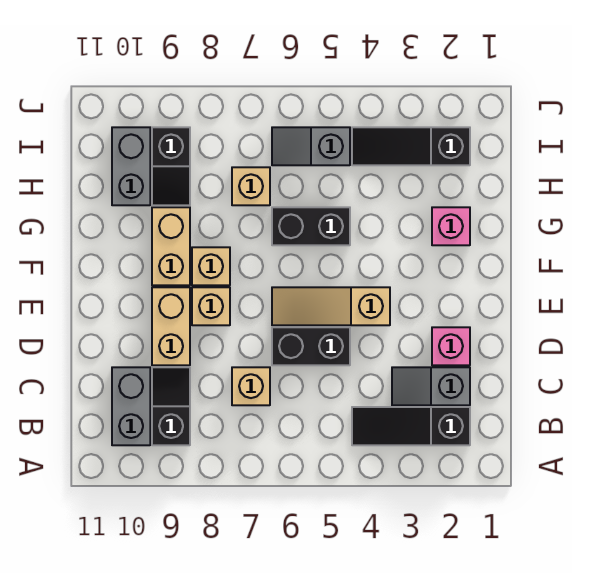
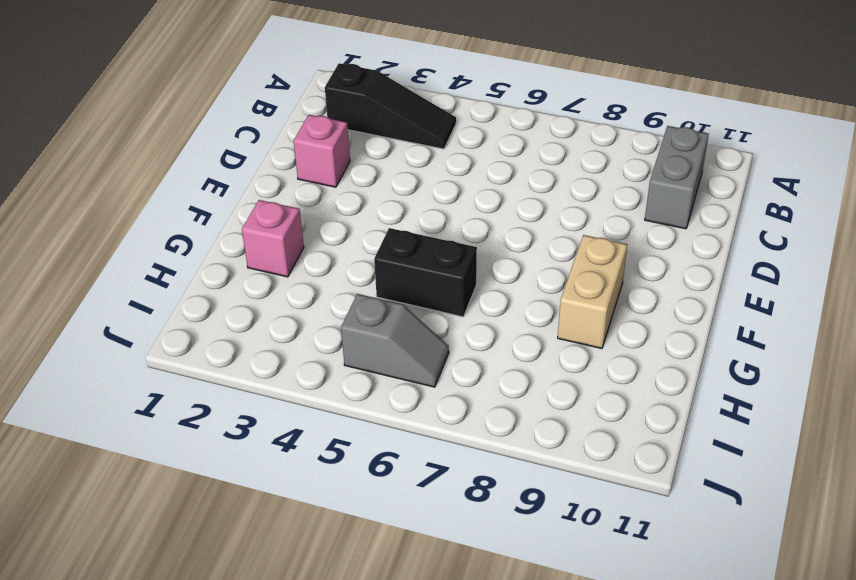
none -> black 1x2 slope [152,367,190,445]
none -> grey 1x2 slope [392,367,470,405]
none -> tan 1x1 brick [232,367,270,405]

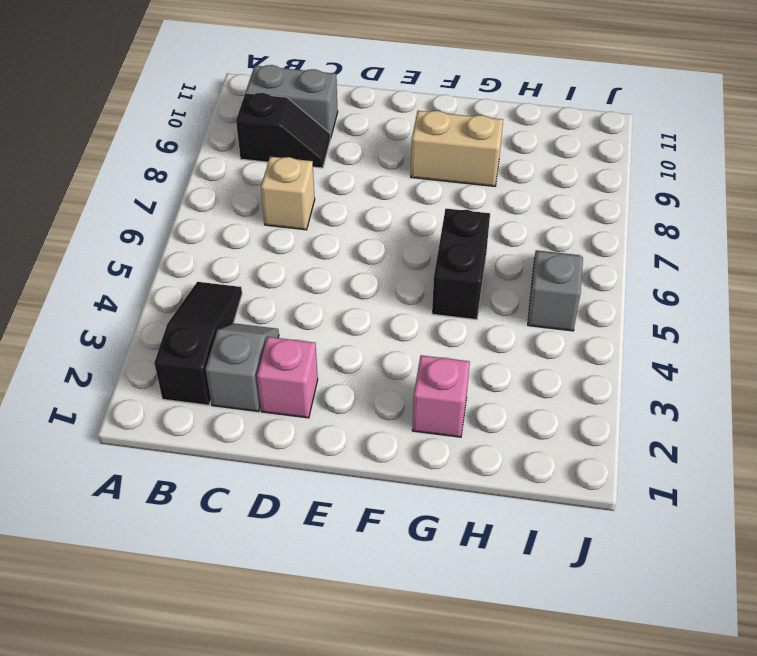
none -> black 1x2 brick [272,327,350,365]
none -> tan 1x2 brick [152,287,190,365]
none -> tan 1x3 slope [272,287,390,325]

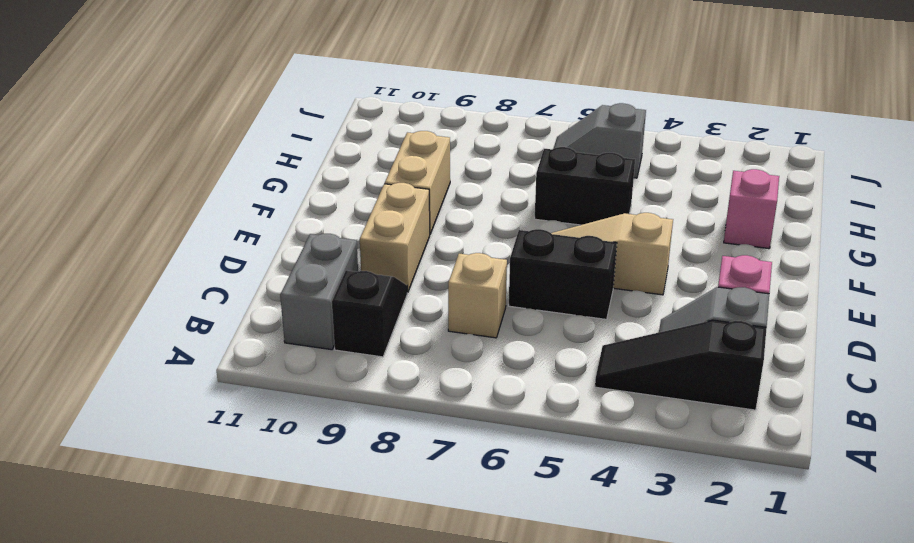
none -> tan 1x1 brick [192,287,230,325]
none -> tan 1x1 brick [192,247,230,285]
none -> tan 1x1 brick [232,167,270,205]

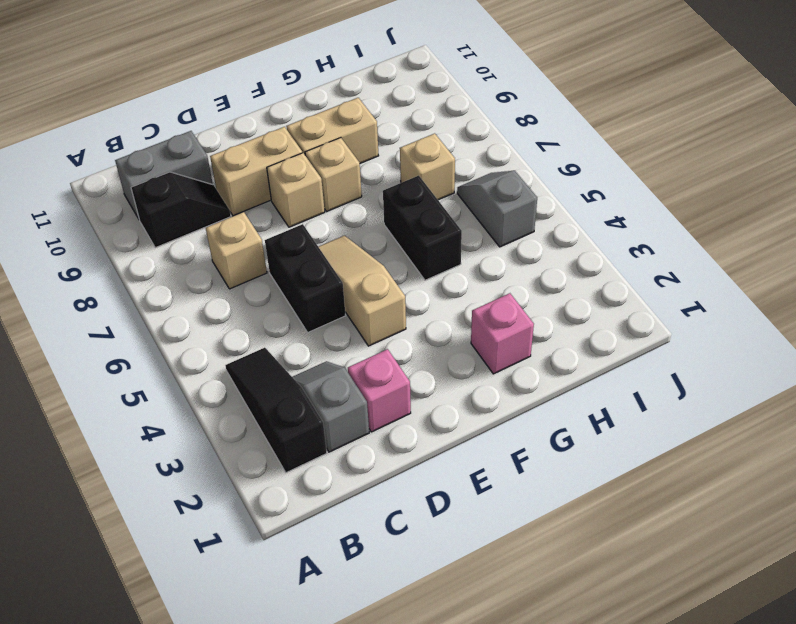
none -> black 1x2 slope [152,127,190,205]
none -> grey 1x2 brick [112,127,150,205]
none -> black 1x3 slope [352,127,470,165]

